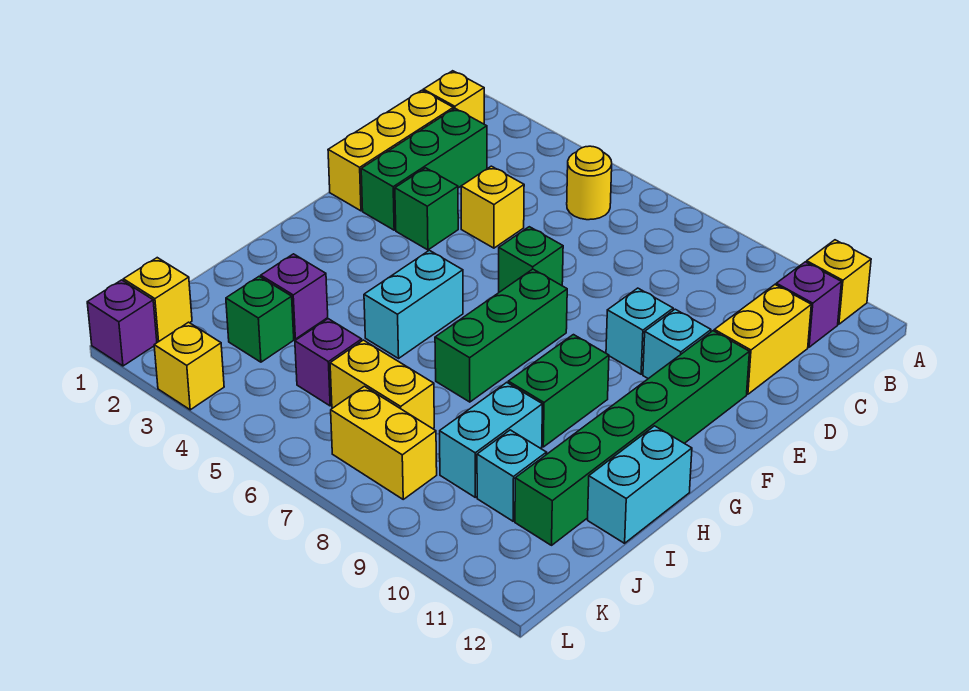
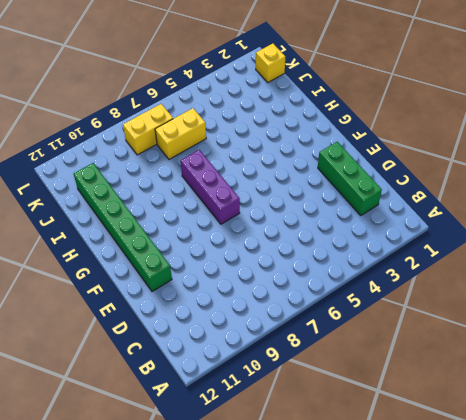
purple 1x3 brick [181,150,240,224] -> green 1x3 brick [435,269,567,402]
none -> yellow 1x1 brick [807,240,871,324]
none -> yellow 1x1 brick [423,71,484,124]
none -> yellow 1x1 round brick [567,146,612,220]

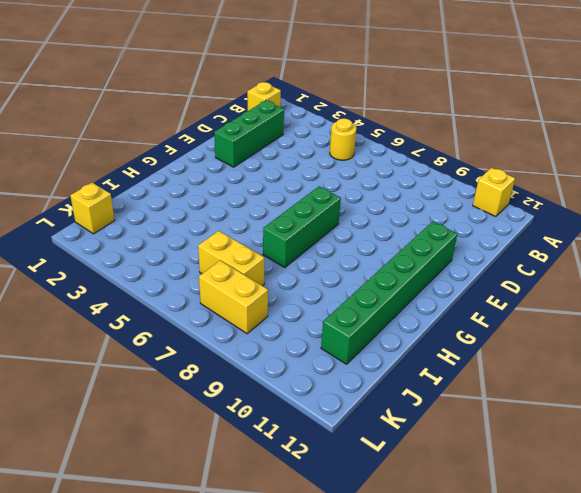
none -> purple 1x1 brick [776,262,841,347]
none -> yellow 1x3 brick [328,90,453,211]
none -> yellow 1x2 brick [714,285,811,394]

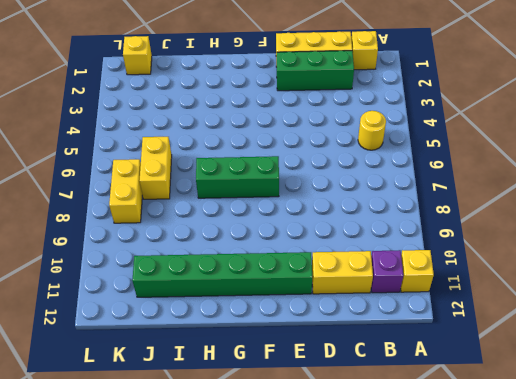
none -> yellow 1x1 brick [461,166,524,248]
none -> green 1x1 brick [395,168,458,250]
none -> green 1x1 brick [499,227,563,292]

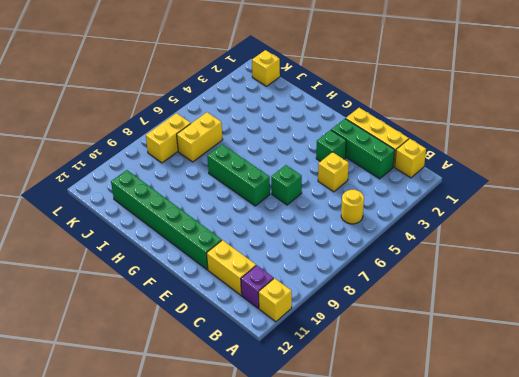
none -> cyan 1x1 brick [606,288,673,374]
none -> cyan 1x1 brick [643,309,711,379]
none -> cyan 1x2 brick [364,250,463,358]

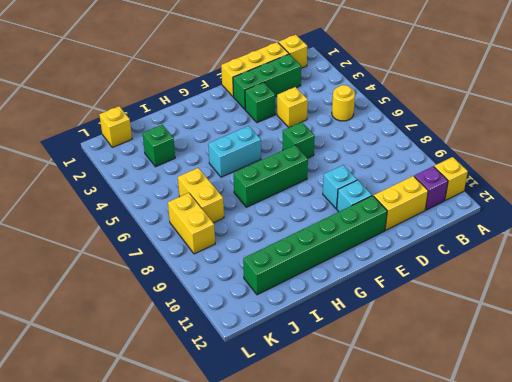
none -> green 1x2 brick [508,335,609,447]
none -> cyan 1x2 brick [588,426,692,543]
none -> purple 1x1 brick [261,254,328,339]

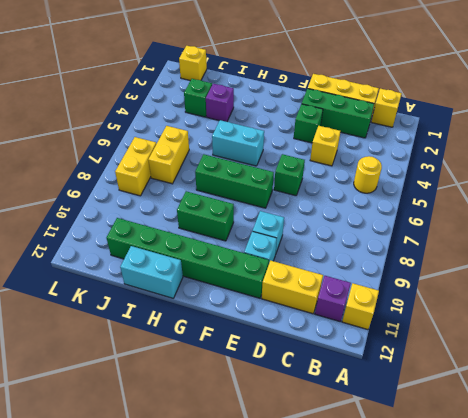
none -> cyan 1x2 brick [440,382,542,497]
none -> purple 1x1 brick [295,319,362,406]
none -> cyan 1x1 brick [477,430,547,521]

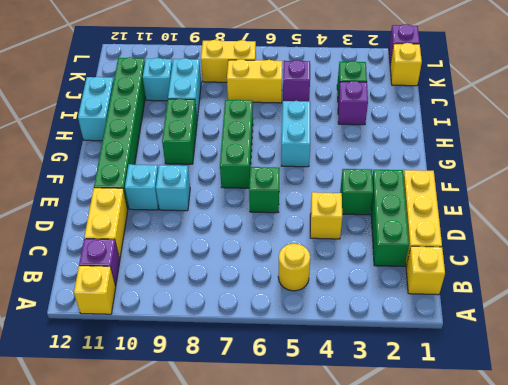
none -> yellow 1x1 brick [154,322,224,410]

